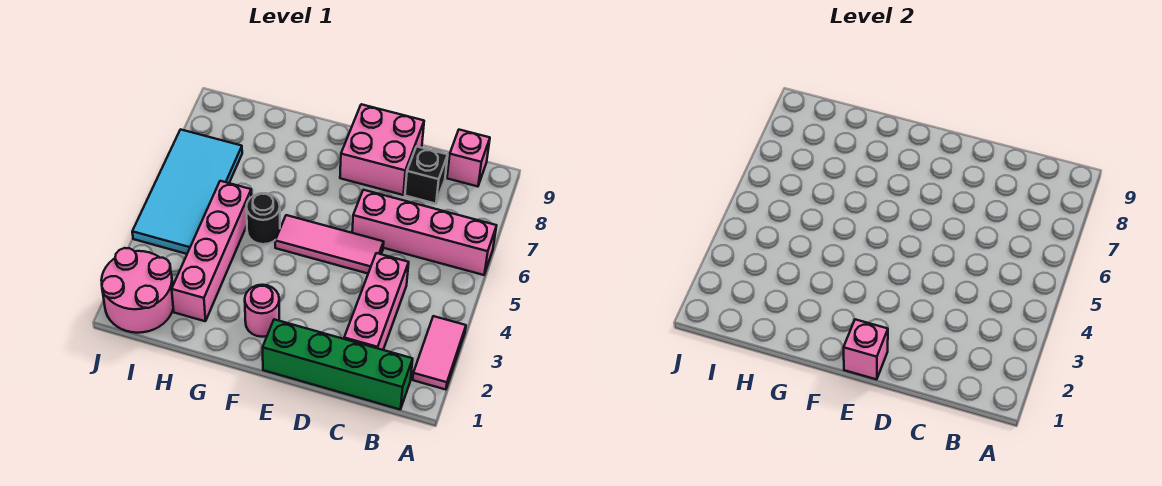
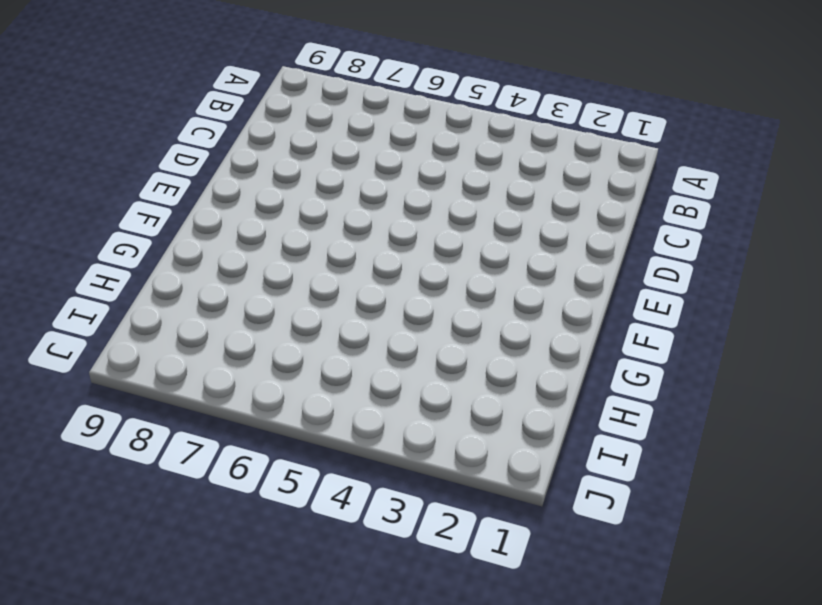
none -> pink 1x2 tile [413,316,466,390]
none -> pink 1x4 brick [352,190,497,275]
none -> green 1x4 brick [263,319,413,409]

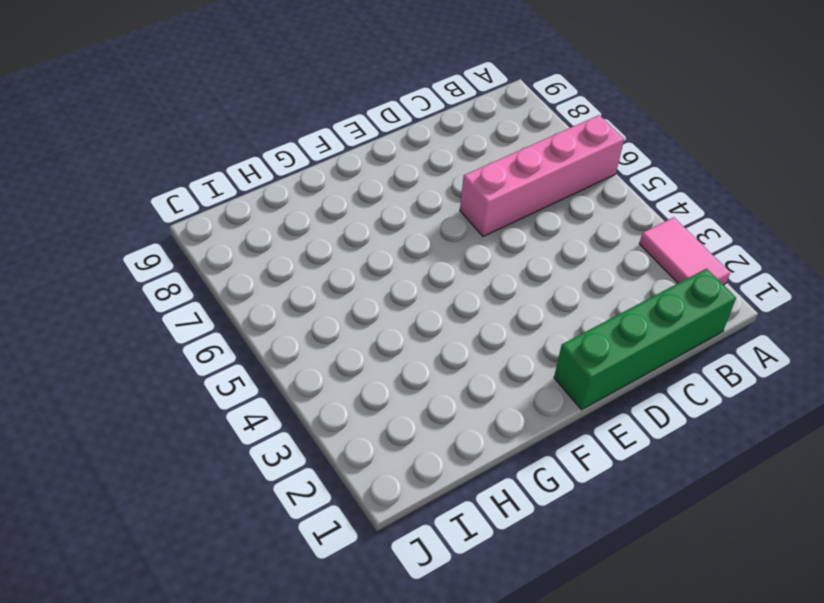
none -> pink 1x1 brick [447,130,490,186]
none -> pink 1x3 brick [344,253,409,350]
none -> black 1x1 brick [405,146,448,204]

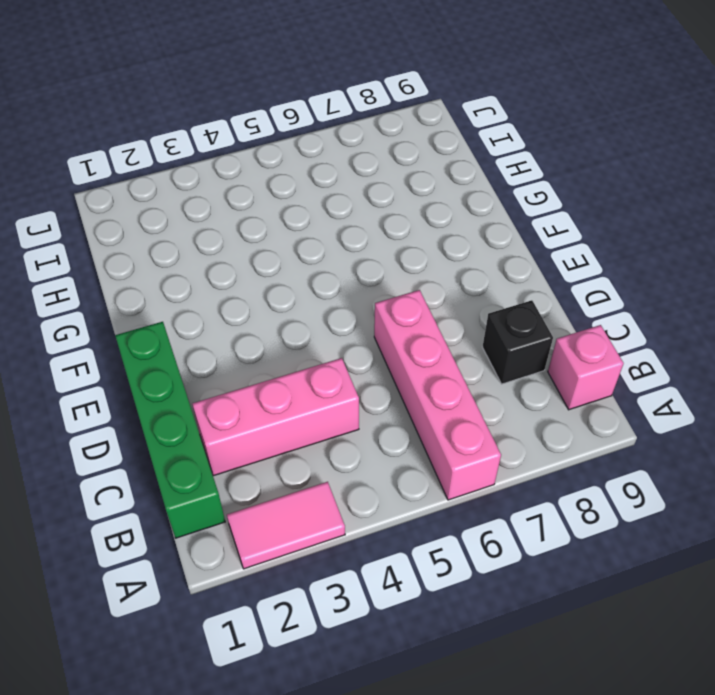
none -> pink 1x3 tile [275,215,384,274]
none -> pink 2x2 brick [340,104,424,195]
none -> pink 1x1 round brick [245,285,279,337]

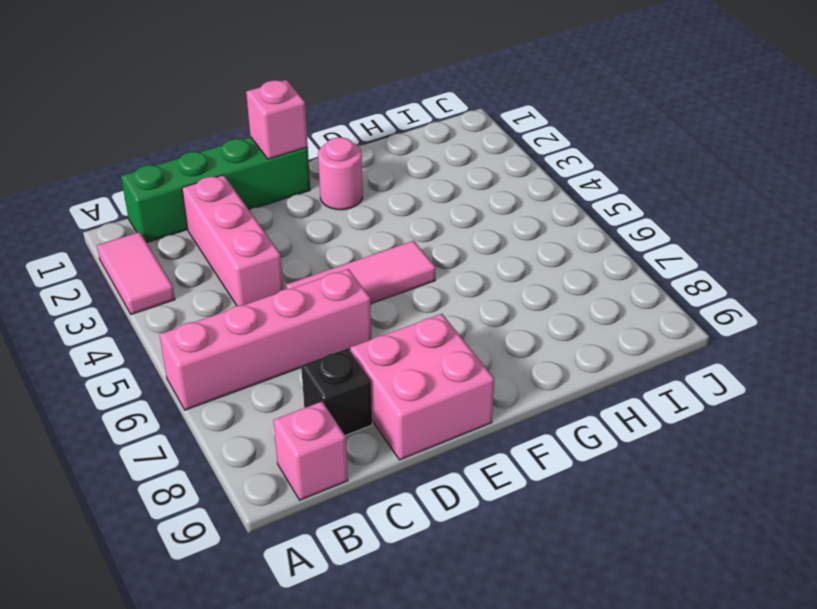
none -> black 1x1 round brick [246,193,280,244]
none -> pink 1x4 brick [172,181,251,321]
none -> pink 2x2 round brick [101,248,173,333]

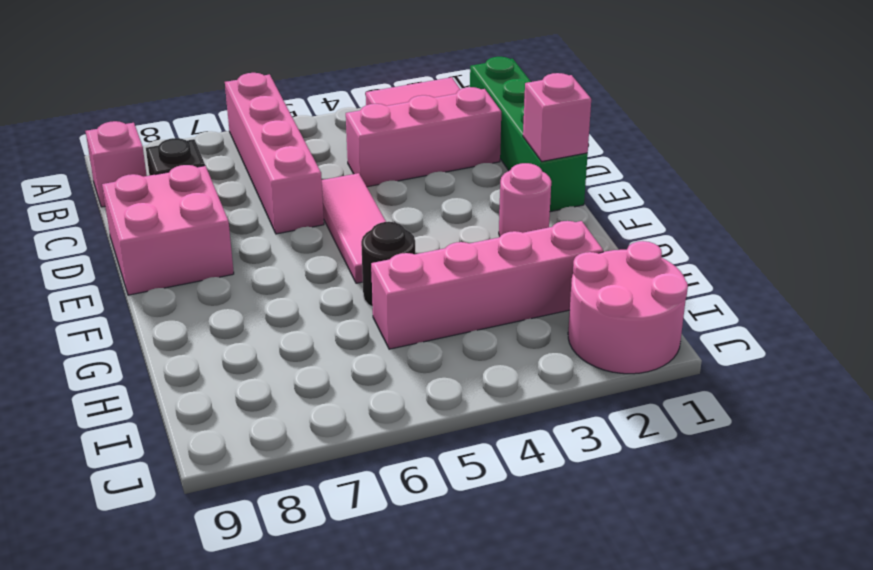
none -> cyan 2x4 tile [132,129,242,254]

